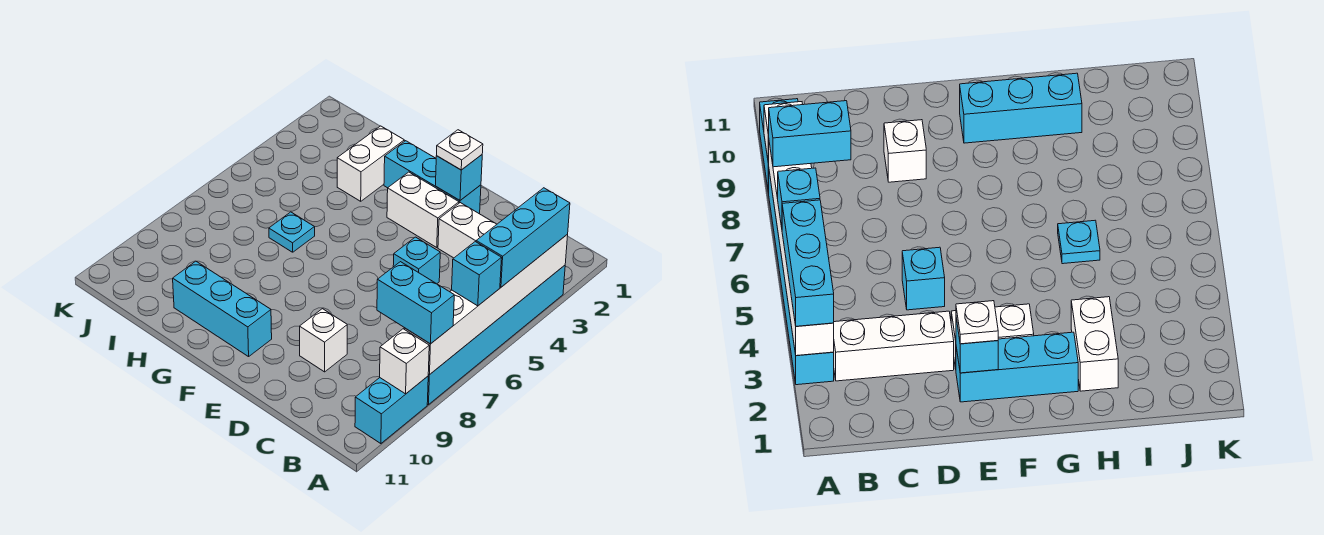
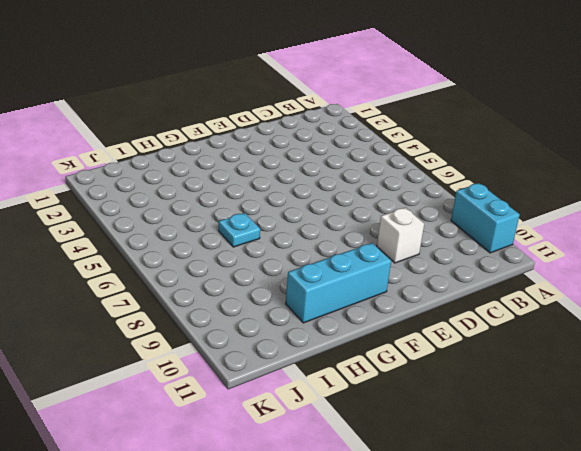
none -> cyan 1x6 brick [427,265,565,405]
none -> white 1x3 brick [438,203,497,258]
none -> cyan 1x1 brick [393,237,440,284]

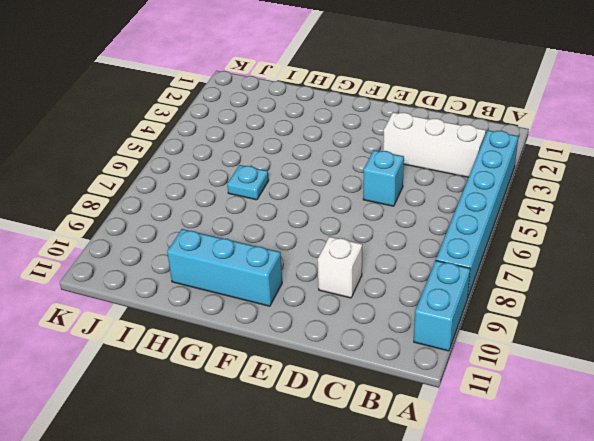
none -> cyan 1x3 brick [384,141,481,214]
none -> white 1x2 brick [387,172,459,248]
none -> white 1x2 brick [337,126,404,201]

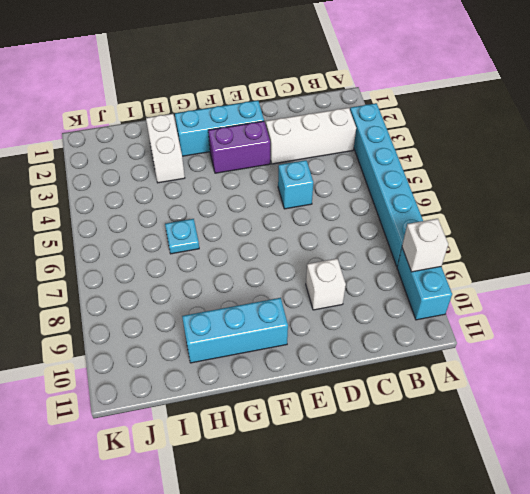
purple 1x2 brick [208,121,270,173] -> white 1x2 brick [387,172,459,248]
none -> white 1x6 brick [404,234,568,375]
none -> cyan 1x1 brick [435,155,482,200]
none -> cyan 1x3 brick [476,188,570,287]

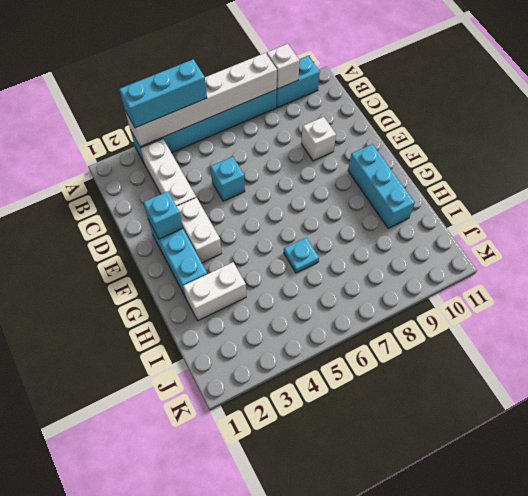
none -> cyan 1x1 brick [452,242,502,306]
none -> cyan 1x2 brick [377,262,454,344]
none -> white 1x1 plate [437,130,483,170]

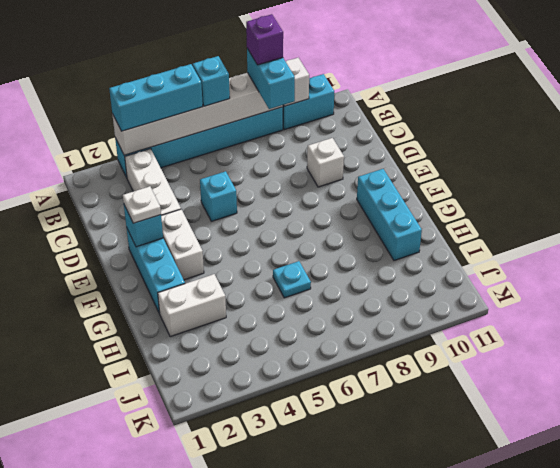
purple 1x1 brick [246,14,283,65] -> none

